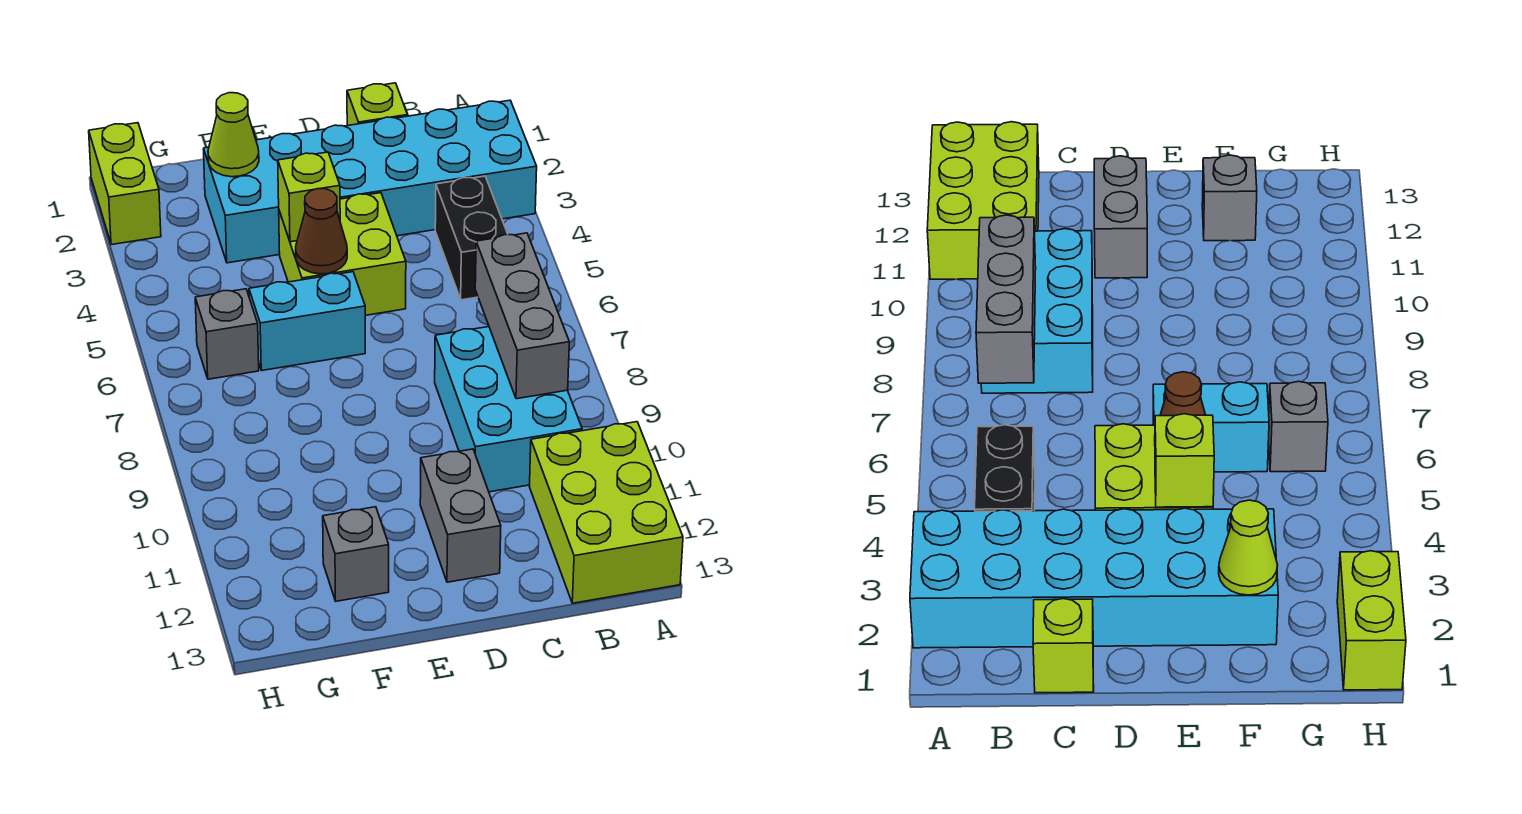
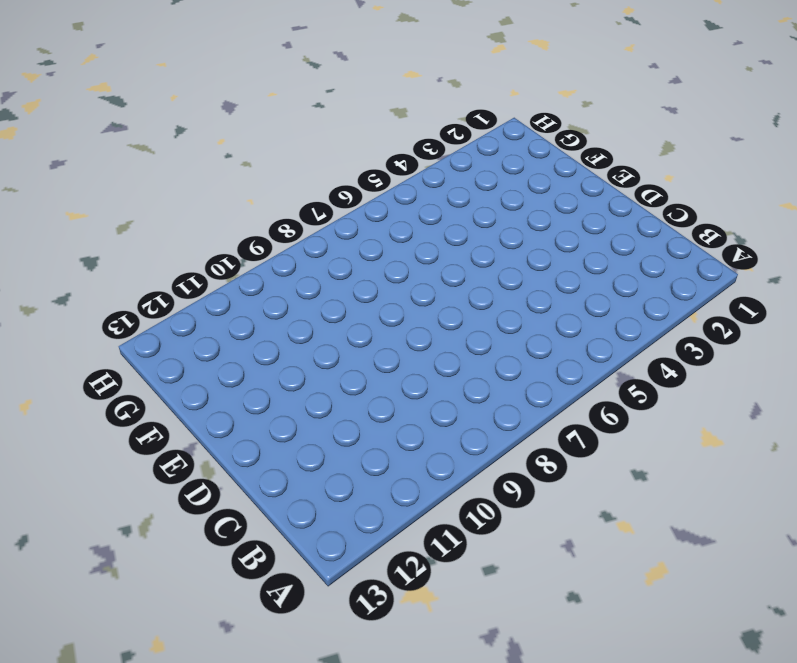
none -> cyan 2x6 brick [204,100,537,263]
none -> lime 2x3 brick [530,422,683,603]
none -> black 1x2 brick [435,176,508,300]

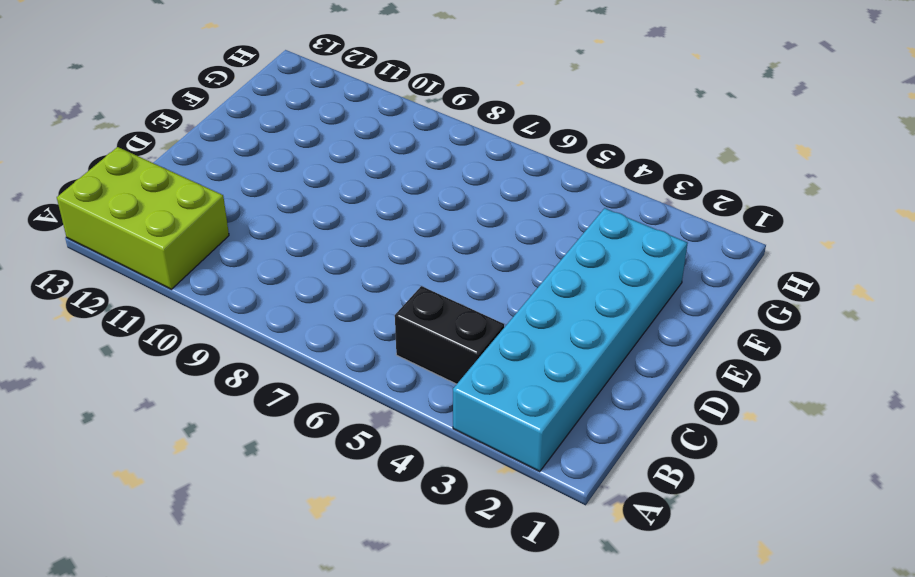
none -> cyan 2x3 brick [435,327,582,492]
none -> lime 1x1 brick [347,83,407,126]
none -> lime 2x2 brick [279,193,406,315]

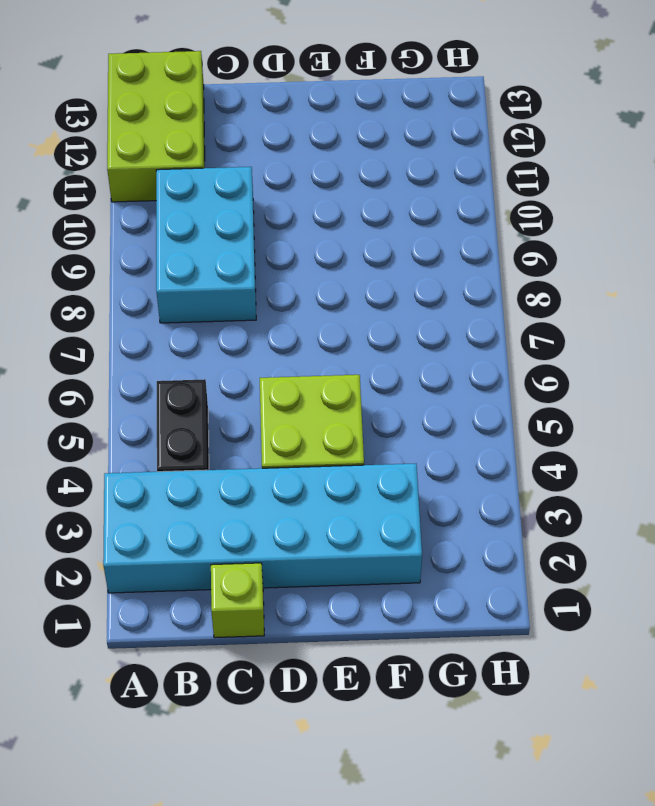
none -> grey 1x2 brick [420,449,501,582]
none -> cyan 1x2 brick [249,272,365,371]
none -> grey 1x1 brick [323,507,389,601]

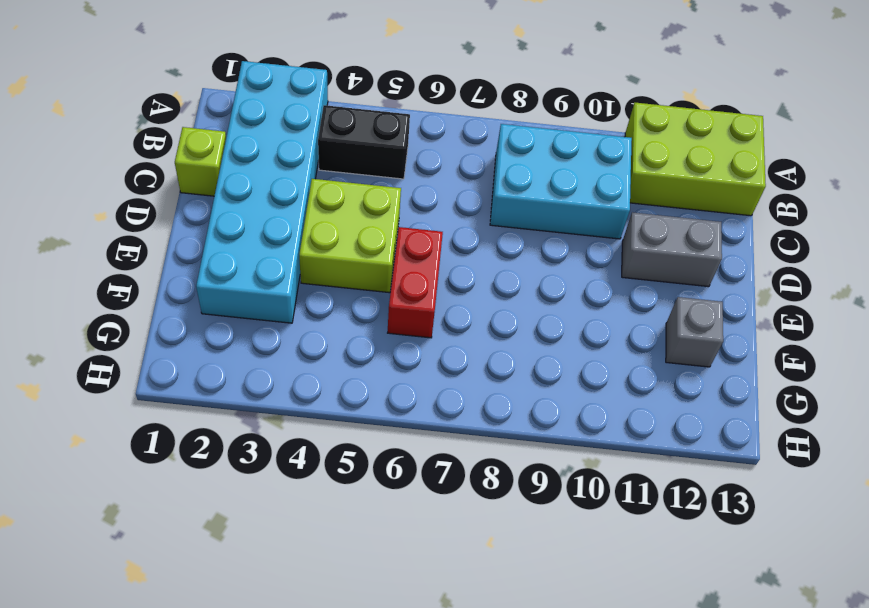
red 1x2 brick [388,227,443,338] -> cyan 1x2 brick [249,272,365,371]
none -> grey 1x1 brick [195,289,259,379]
none -> lime 1x2 brick [89,123,161,245]
none -> grey 1x3 brick [475,233,569,399]

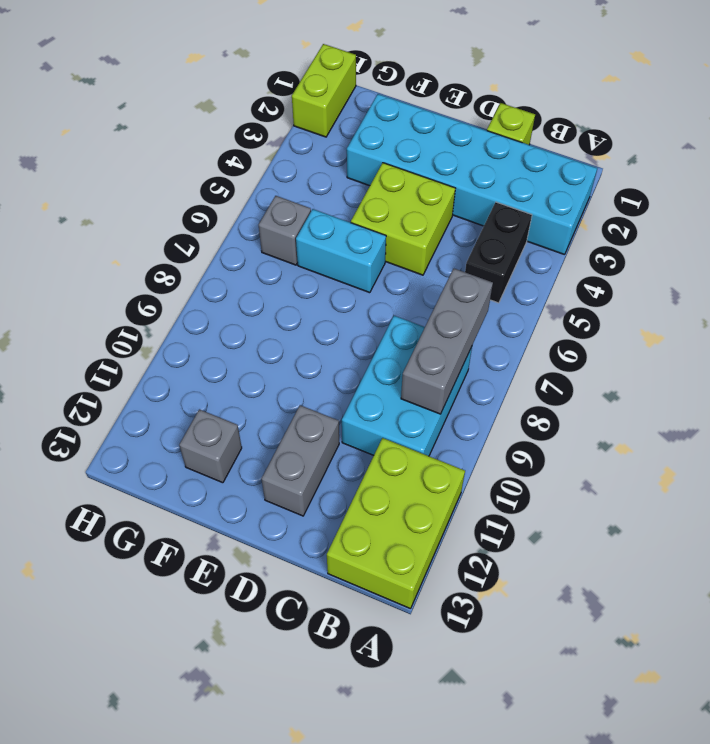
none -> lime 1x1 brick [278,152,340,242]
none -> brown 1x1 cone [296,189,347,274]
none -> lime 1x1 cone [208,93,259,177]

